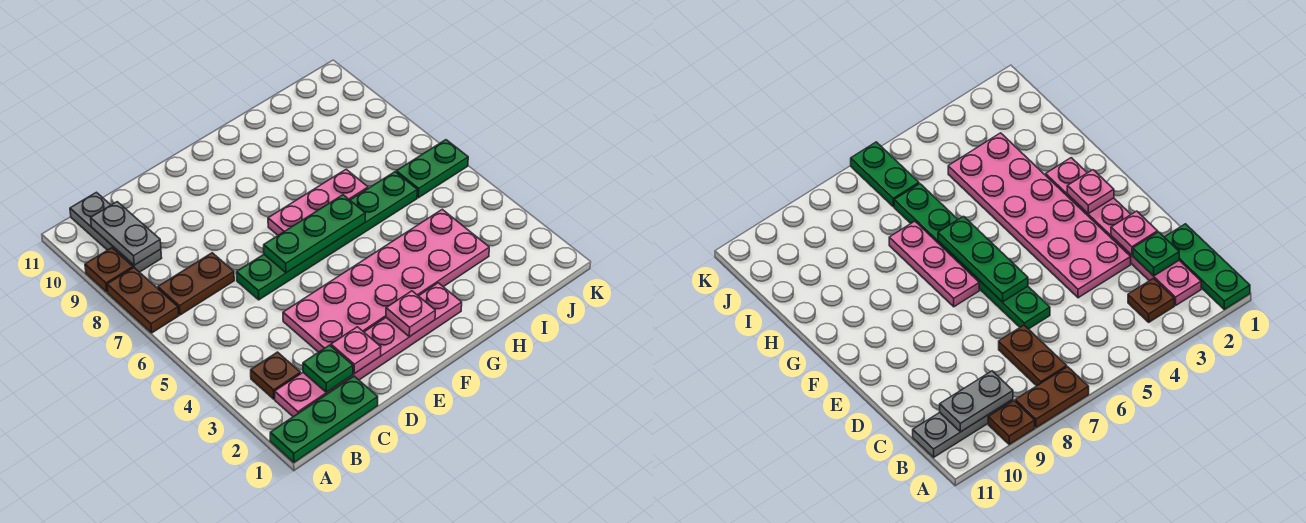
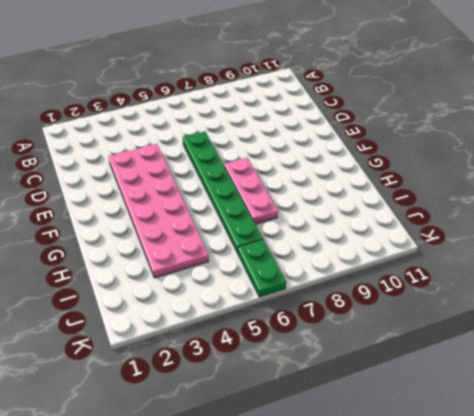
none -> green 1x3 plate [270,376,378,462]
none -> brown 1x2 plate [107,268,179,333]
none -> brown 1x1 plate [85,248,133,292]

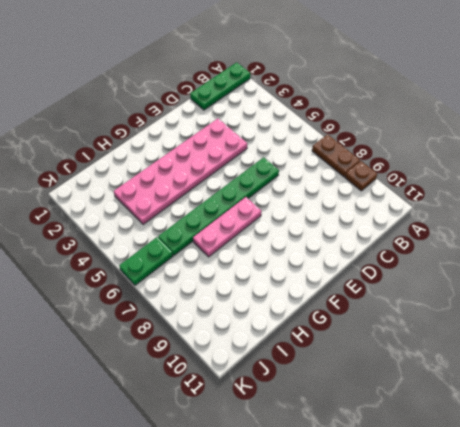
none -> pink 1x6 plate [275,283,462,417]
none -> brown 1x1 plate [251,352,300,399]
none -> brown 1x2 plate [158,253,234,315]

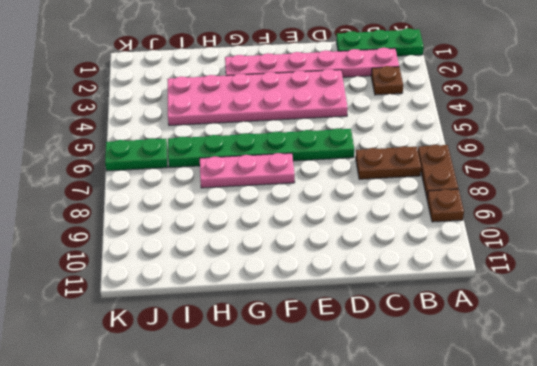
none -> grey 1x3 plate [70,192,162,272]
none -> grey 1x2 plate [91,202,161,265]
none -> green 1x1 plate [303,345,353,392]

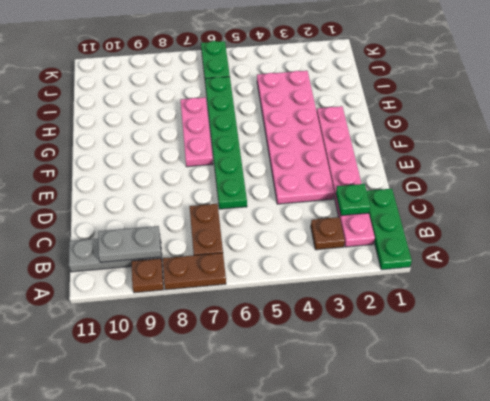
none -> pink 1x1 plate [331,327,381,374]
none -> green 1x3 plate [264,195,365,273]
none -> pink 1x1 plate [386,291,435,337]

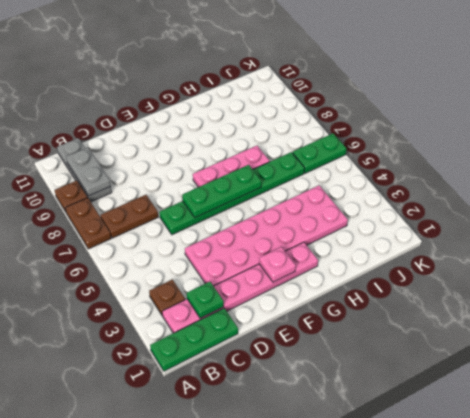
none -> pink 1x1 plate [331,327,381,374]

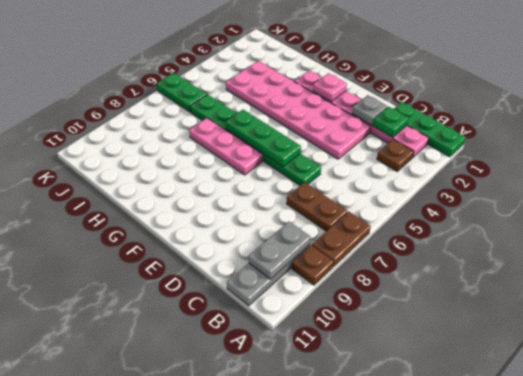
grey 1x1 plate [352,95,387,125] -> pink 1x1 plate [331,327,381,374]

